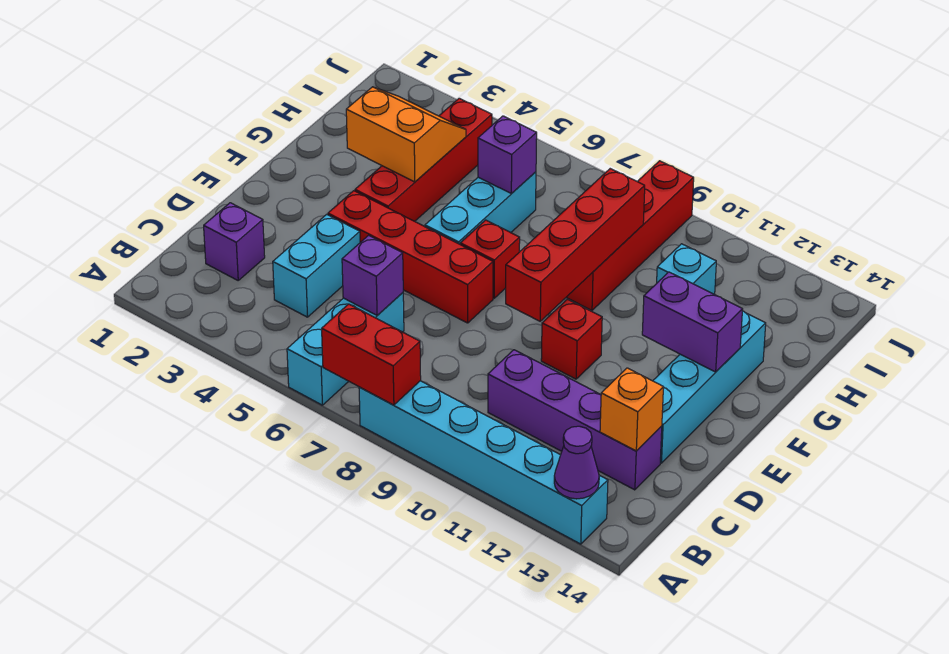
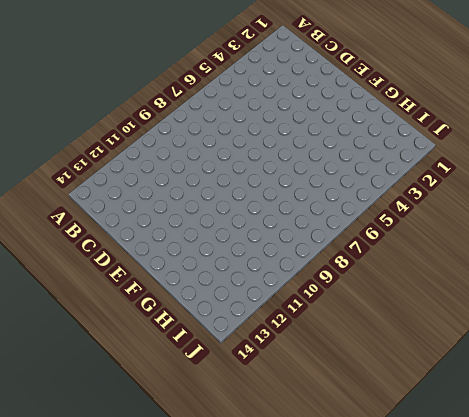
none -> cyan 1x3 brick [287,293,404,405]
none -> cyan 1x6 brick [359,381,608,544]
none -> purple 1x1 brick [204,203,265,280]

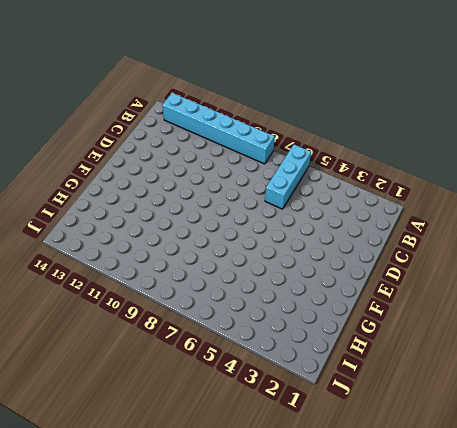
none -> purple 1x1 brick [204,203,265,280]
none -> cyan 1x2 brick [273,214,360,317]
none -> purple 1x4 brick [488,350,662,490]

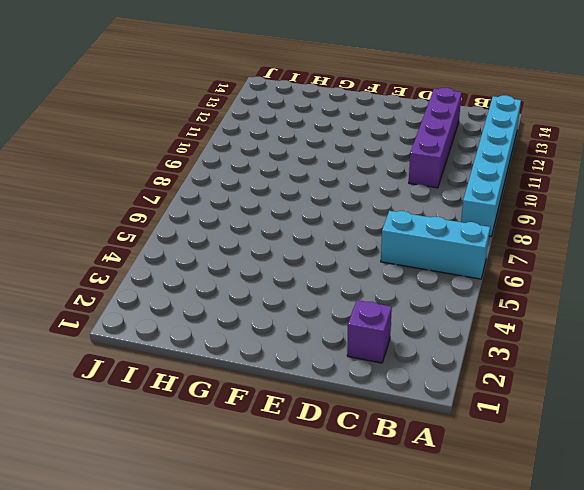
none -> cyan 1x2 brick [273,214,360,317]
none -> cyan 1x4 brick [653,311,766,463]
none -> red 1x4 brick [328,191,493,323]

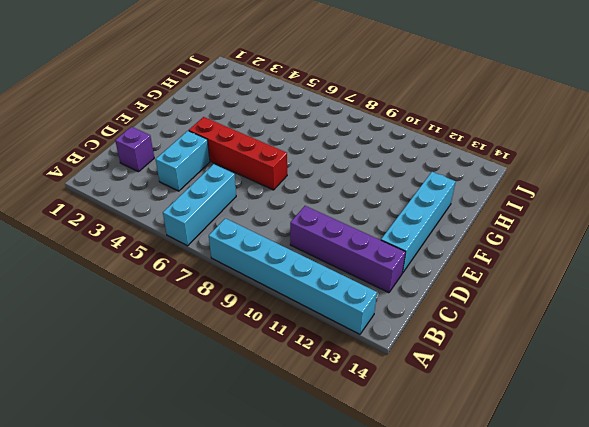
none -> red 1x1 brick [541,299,602,379]
none -> red 1x4 brick [355,98,492,221]
none -> cyan 1x3 brick [425,172,536,244]

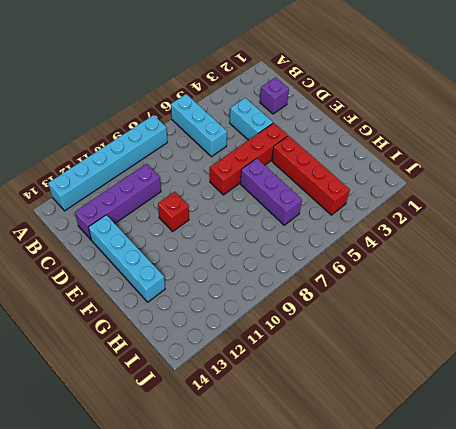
purple 1x3 brick [240,158,302,225] -> cyan 1x3 brick [425,172,536,244]
none -> red 1x1 brick [460,220,520,298]
none -> red 1x4 brick [566,161,694,310]
none -> cyan 1x1 brick [657,244,716,294]

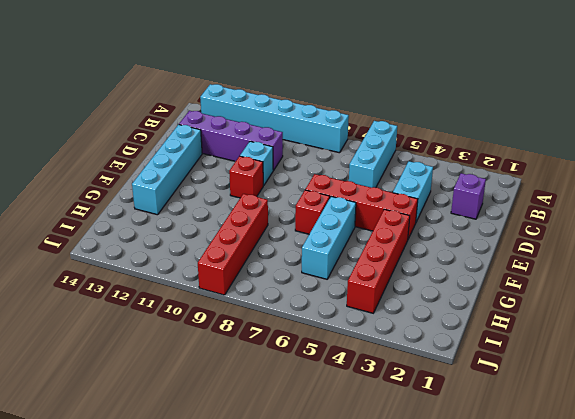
cyan 1x1 brick [240,141,273,186] -> cyan 1x1 brick moved to [657,244,716,294]
none -> red 1x2 brick [322,304,421,405]
none -> purple 1x1 cone [554,426,599,499]
none -> purple 1x1 brick [342,235,403,315]

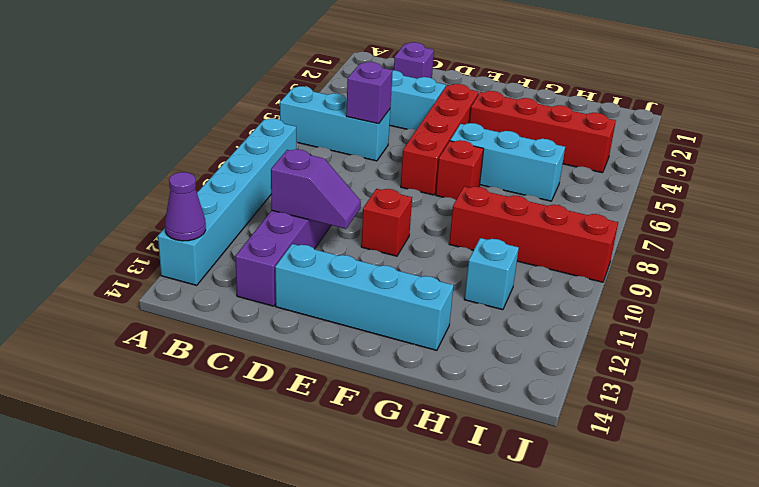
purple 1x2 slope [271,149,361,229] -> none
none -> red 1x2 brick [322,304,421,405]
none -> orange 1x1 brick [600,368,663,451]
none -> red 1x4 brick [506,169,645,321]

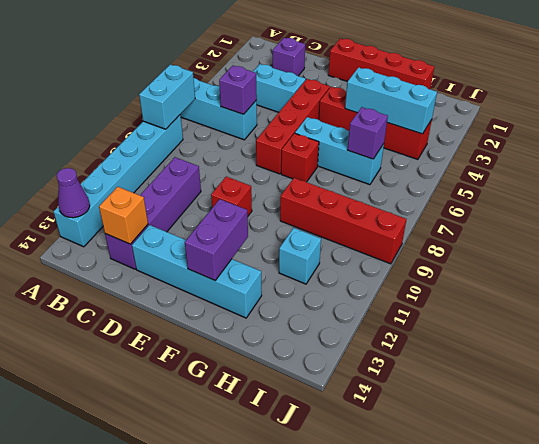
cyan 1x2 brick [139,64,195,129] -> red 1x2 brick [322,304,421,405]
red 1x4 brick [328,38,434,89] -> red 1x4 brick moved to [506,169,645,321]
cyan 1x3 brick [345,68,437,134] -> orange 2x2 slope [346,87,466,182]

